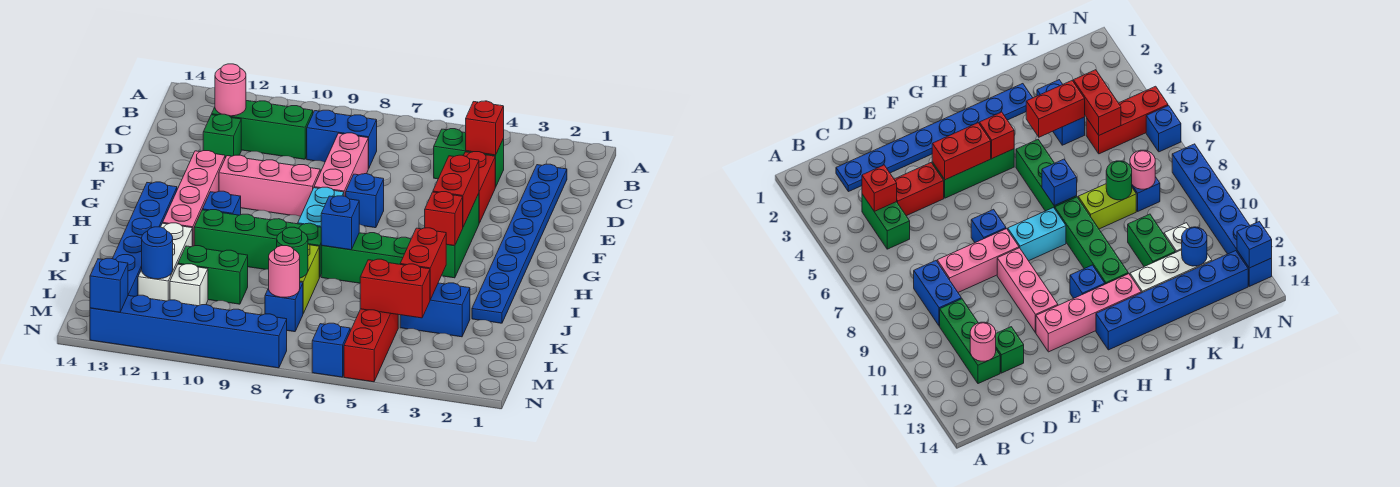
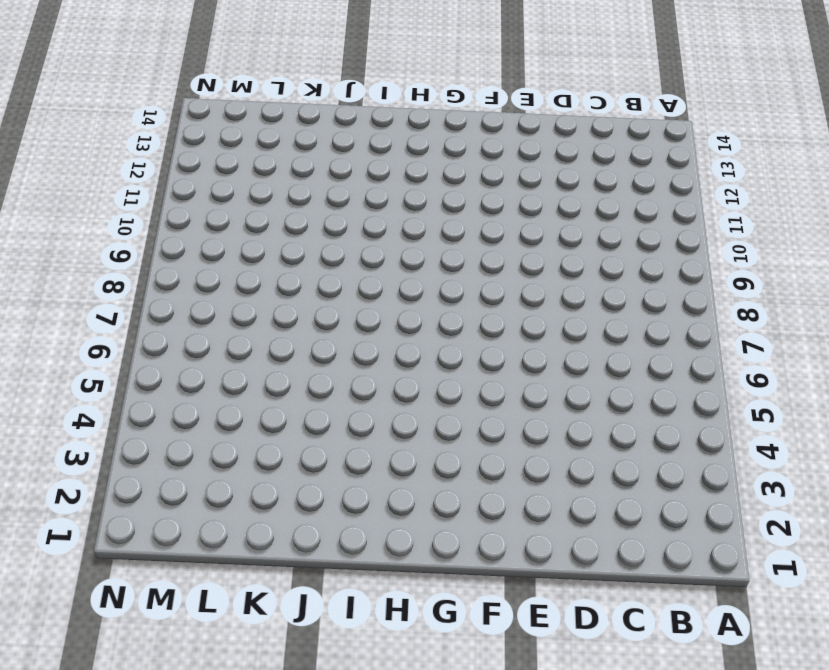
none -> blue 1x8 plate [472,164,567,323]
none -> green 1x2 brick [434,129,504,187]
none -> blue 1x2 brick [307,110,377,168]
none -> green 1x3 brick [212,101,313,159]

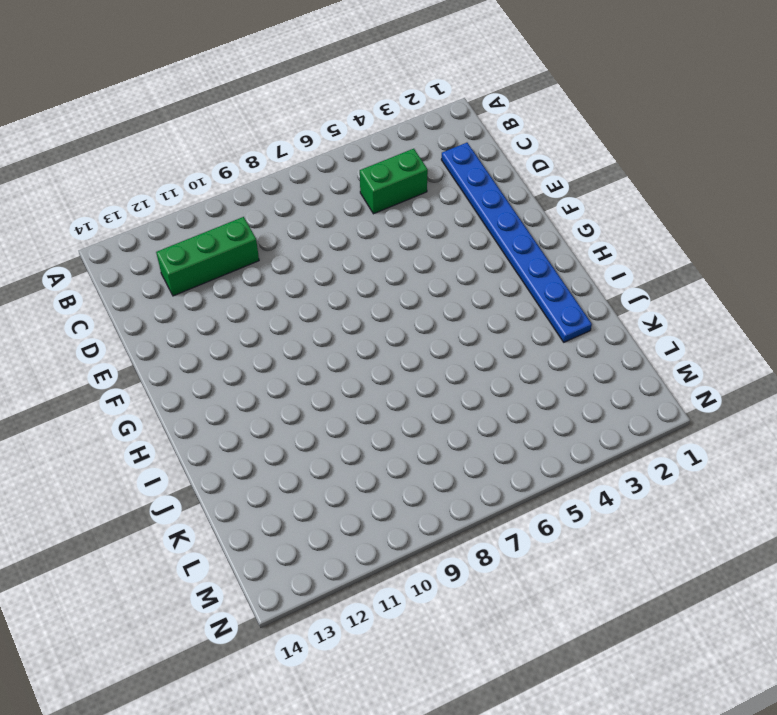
none -> blue 1x2 brick [307,110,377,168]
none -> red 1x2 brick [463,152,495,223]
none -> pink 1x3 brick [314,133,369,197]
none -> green 1x1 brick [203,114,241,158]

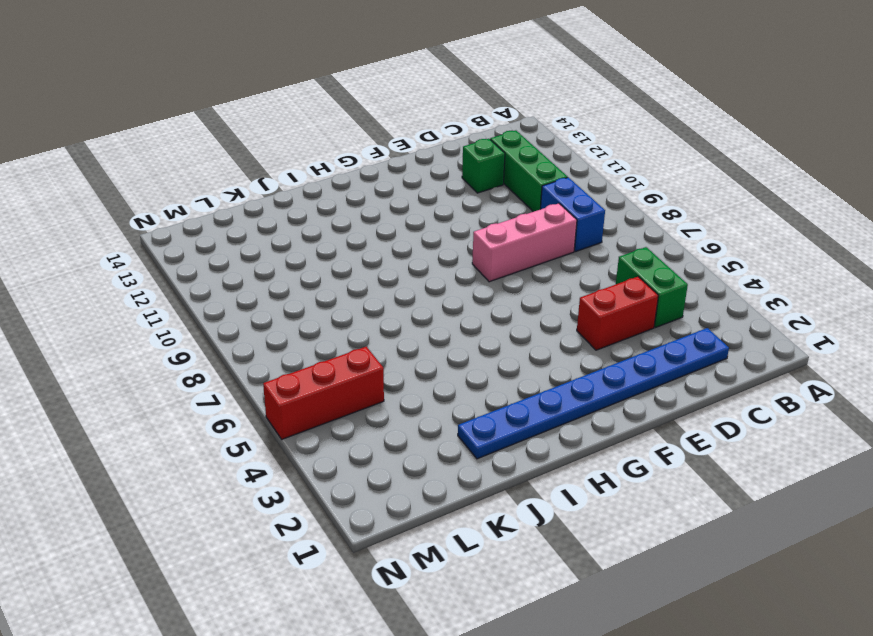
none -> green 1x3 brick [442,193,479,278]
none -> blue 1x1 brick [346,174,384,228]
none -> pink 1x3 brick [219,155,320,216]
none -> pink 1x4 brick [163,151,225,246]

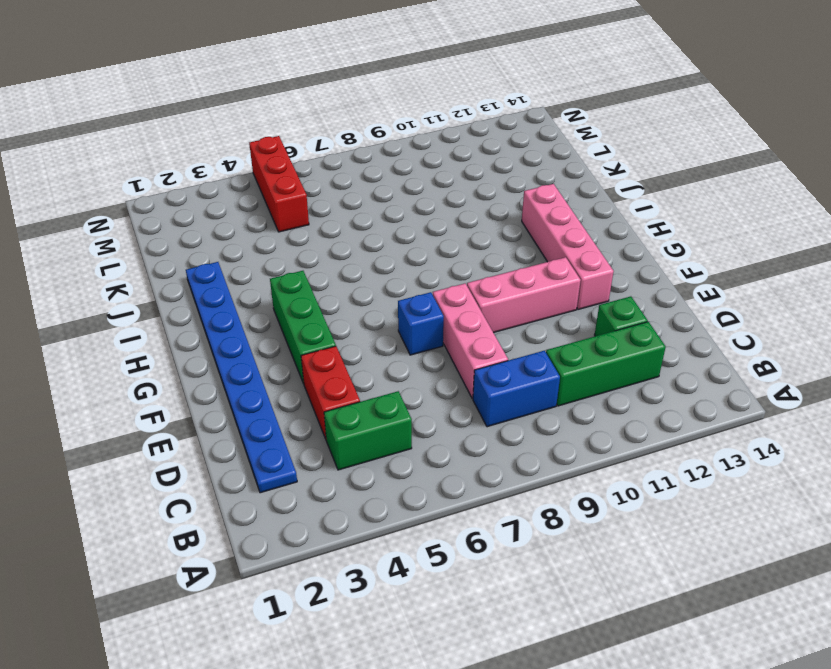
none -> cyan 1x2 brick [298,187,344,227]
none -> blue 1x1 brick [203,191,241,215]
none -> blue 1x6 brick [113,182,177,296]
none -> green 1x3 brick [321,233,411,283]

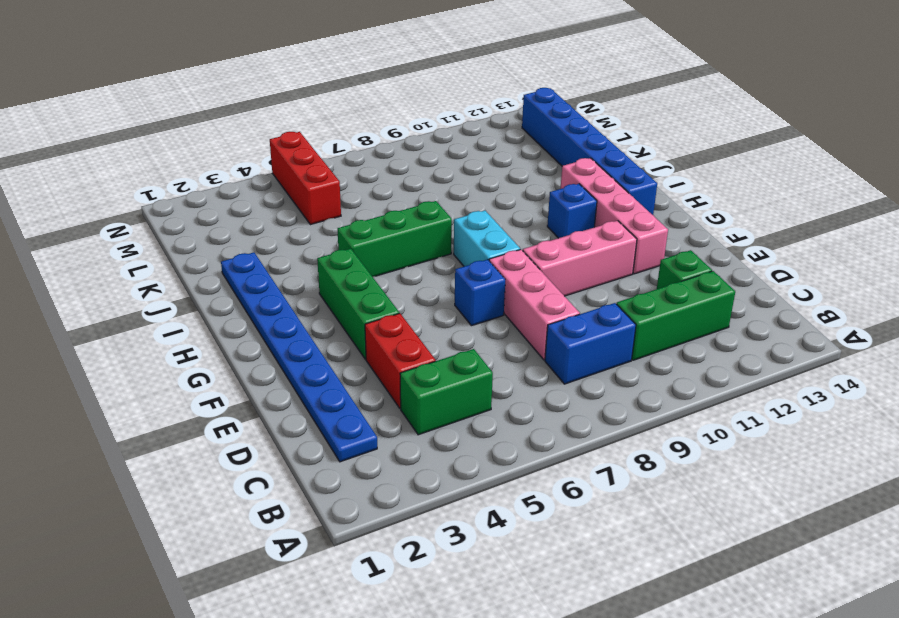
none -> green 1x4 brick [194,210,322,277]
none -> lime 1x2 brick [300,244,319,313]
none -> white 1x3 brick [138,223,192,301]
none -> blue 1x2 brick [400,283,470,337]

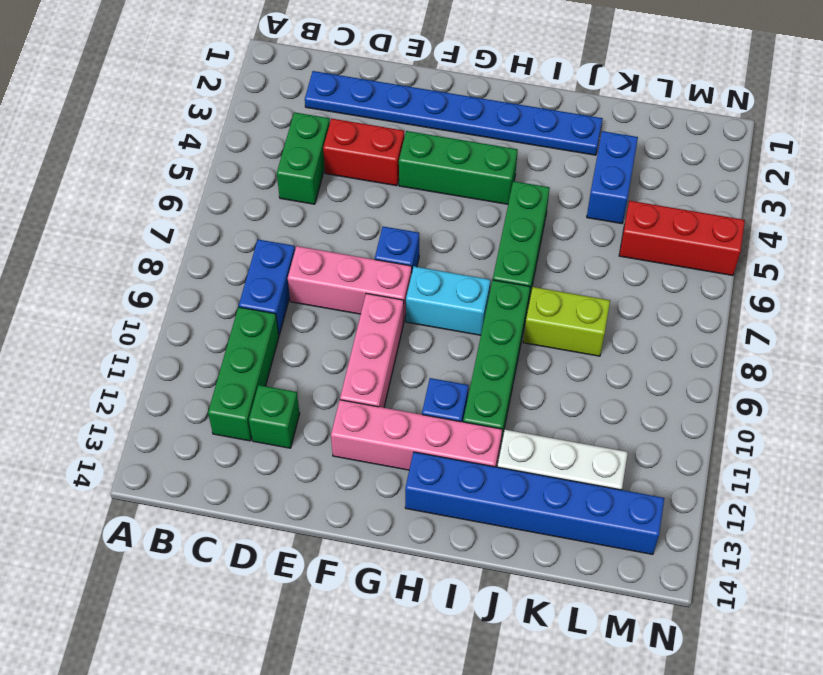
none -> green 1x2 brick [178,246,248,304]
none -> blue 1x1 brick [265,282,303,332]
none -> white 1x1 brick [170,264,208,306]
none -> blue 1x1 brick [312,323,350,377]

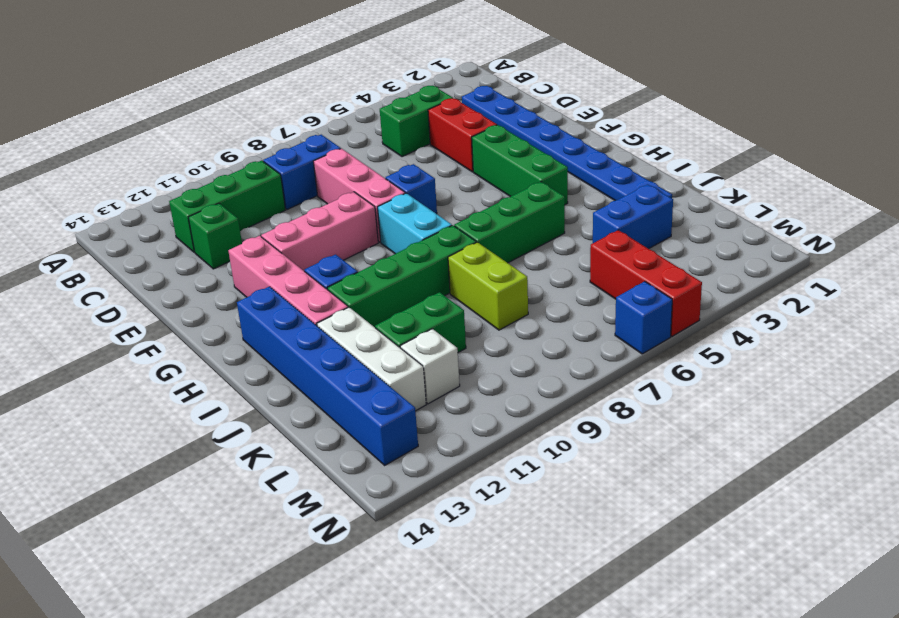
none -> blue 1x1 brick [265,282,303,332]
none -> blue 1x6 brick [90,295,287,368]
none -> red 1x1 brick [466,101,504,155]
none -> pink 1x1 round brick [215,64,246,116]

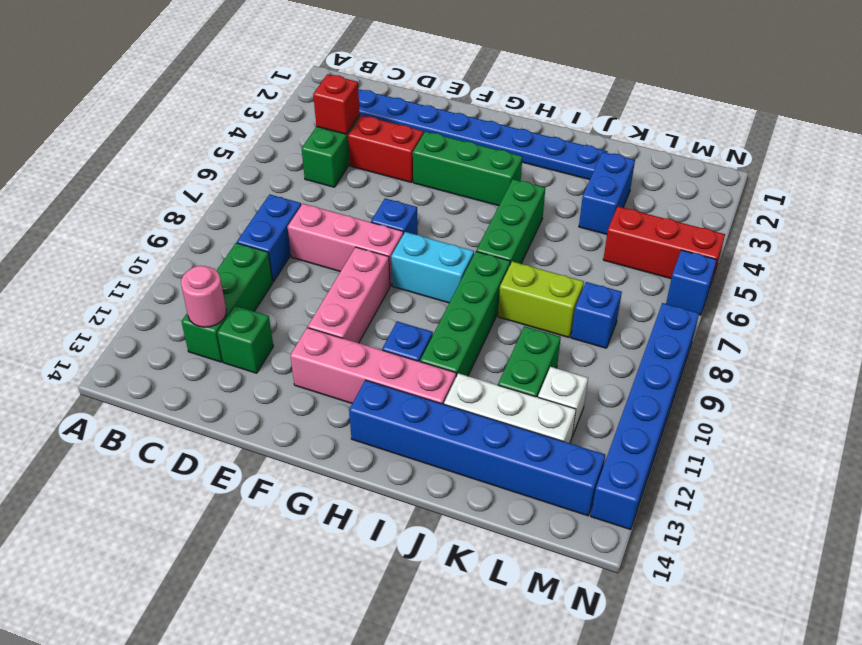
none -> red 1x2 brick [433,155,479,227]
none -> red 1x1 brick [425,192,463,246]
none -> blue 1x1 brick [321,196,359,250]
none -> red 1x2 brick [400,228,447,300]

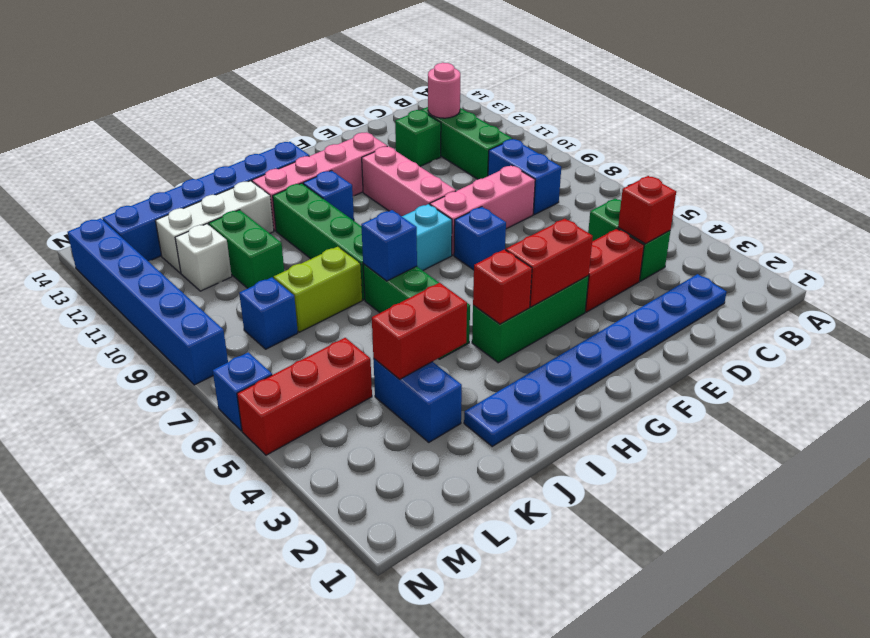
none -> green 1x1 round brick [277,227,308,278]
none -> red 1x2 brick [360,259,430,318]
none -> pink 1x1 round brick [269,246,300,297]
none -> blue 1x1 round brick [142,227,173,279]

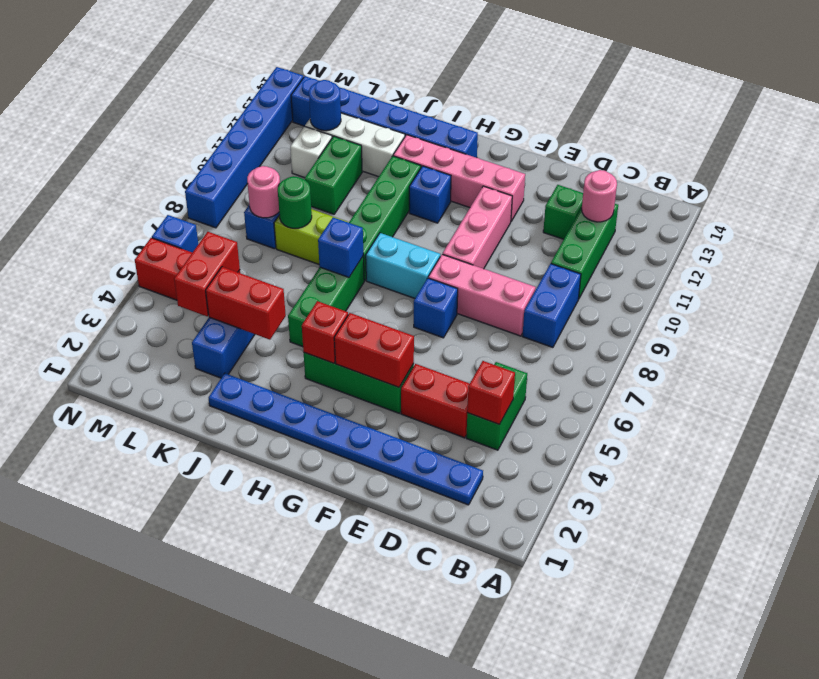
none -> blue 1x1 brick [90,258,128,312]

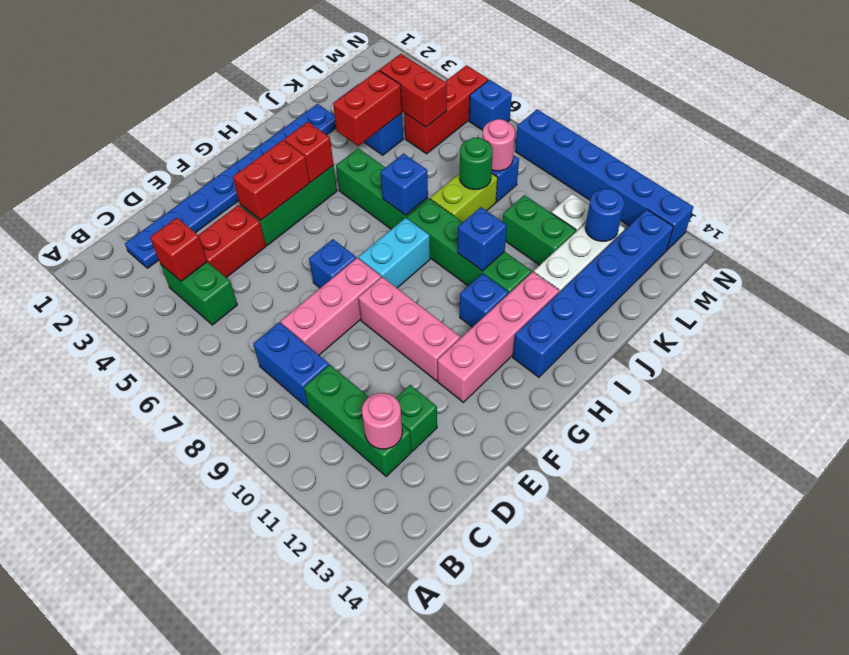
blue 1x1 brick [458,207,507,271] -> blue 1x1 brick moved to [90,258,128,312]

